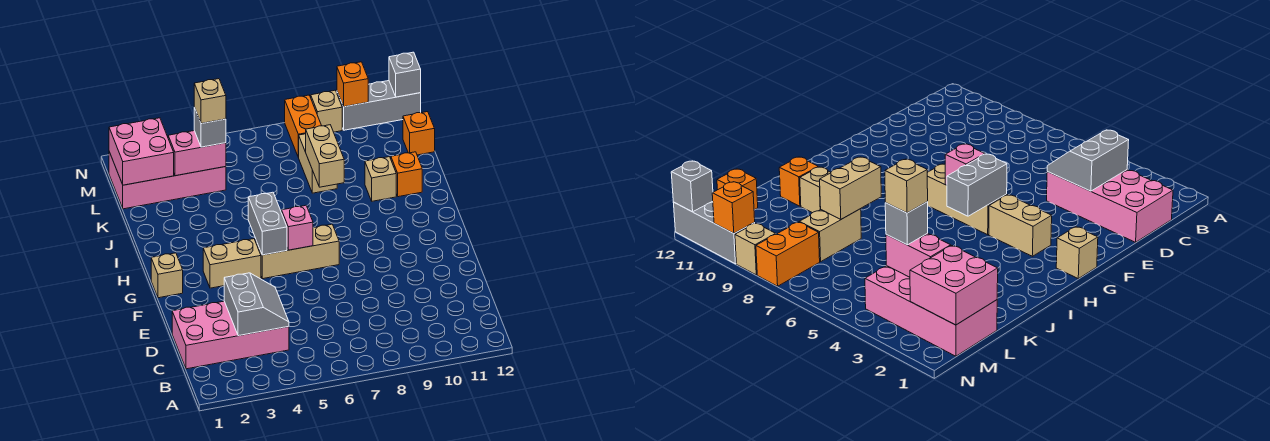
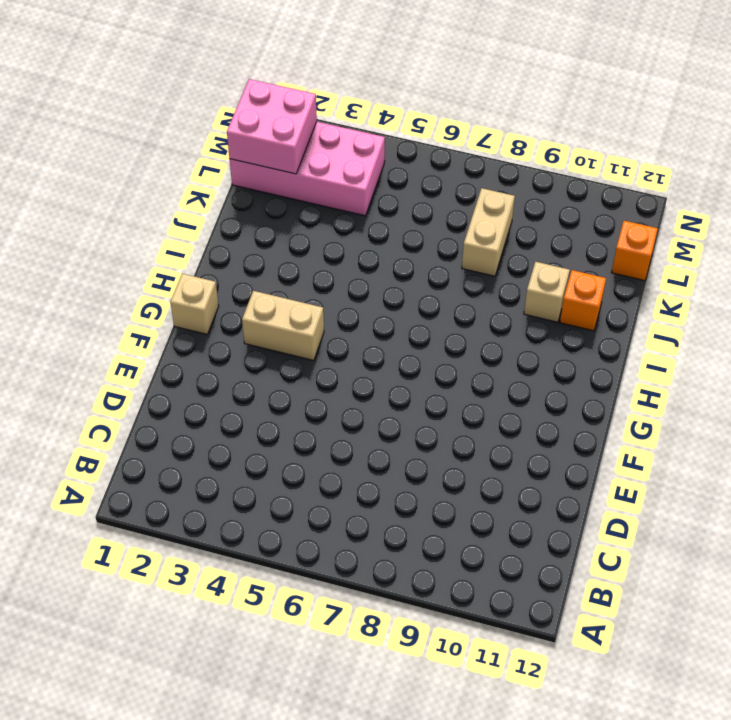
none -> pink 2x4 brick [172,301,289,369]
none -> tan 1x3 brick [256,224,339,279]
none -> orange 1x2 brick [285,95,322,157]

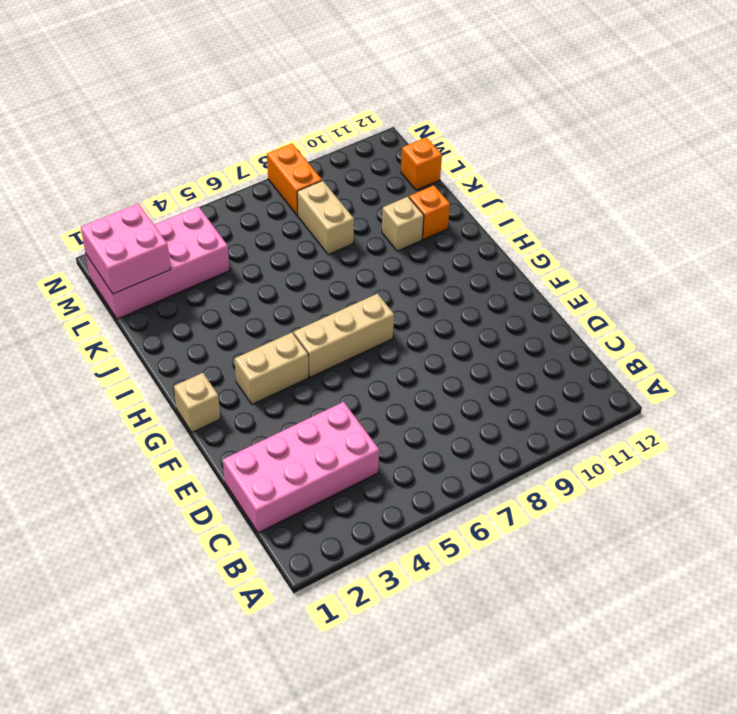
none -> tan 1x1 brick [311,90,342,132]
none -> grey 1x3 brick [337,81,421,130]
none -> grey 2x2 slope [224,273,289,336]

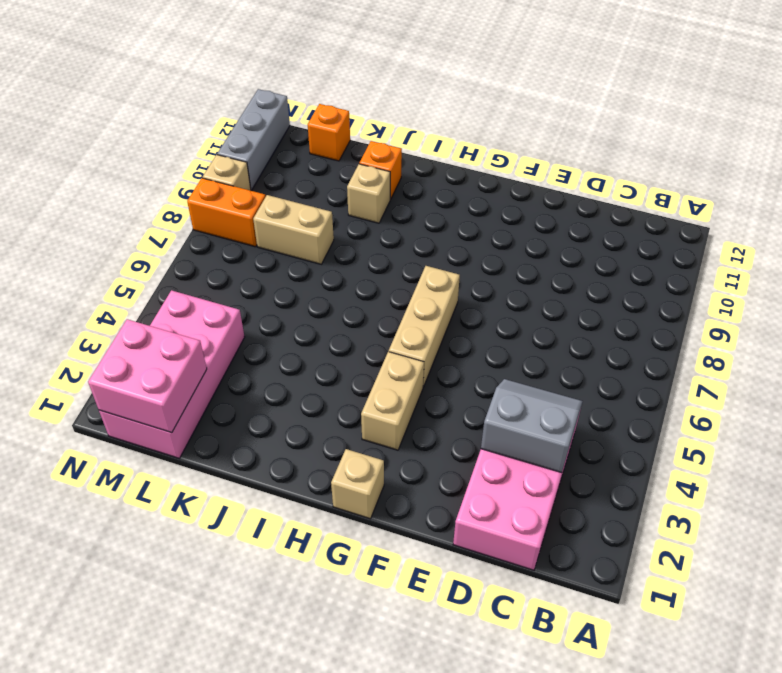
none -> grey 1x2 brick [248,192,287,255]
none -> pink 1x1 brick [282,205,313,250]
none -> tan 1x2 brick [306,125,344,187]

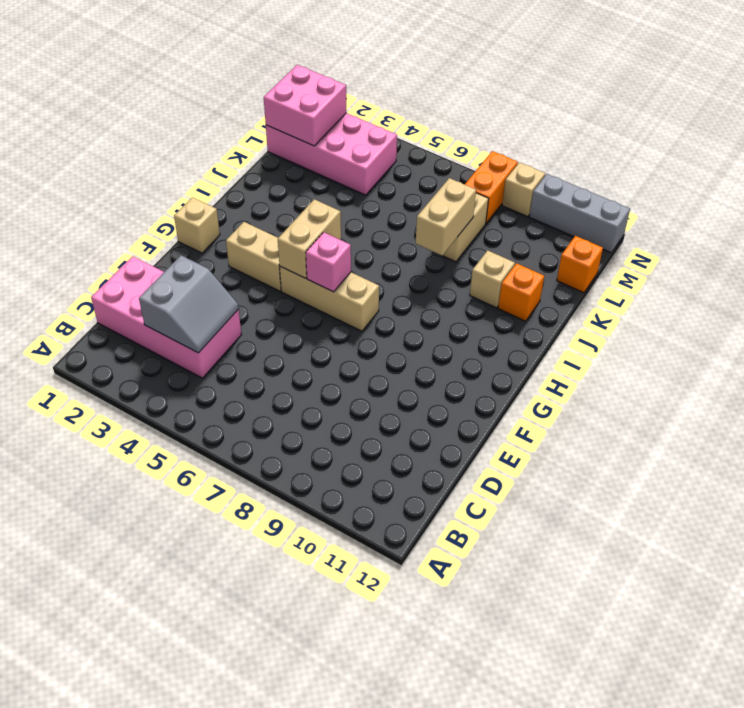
tan 1x2 brick [278,199,341,278] -> grey 1x2 brick [248,192,287,255]
none -> pink 1x2 brick [168,131,226,176]
none -> orange 1x1 brick [337,62,368,107]
none -> grey 1x1 brick [389,52,421,97]

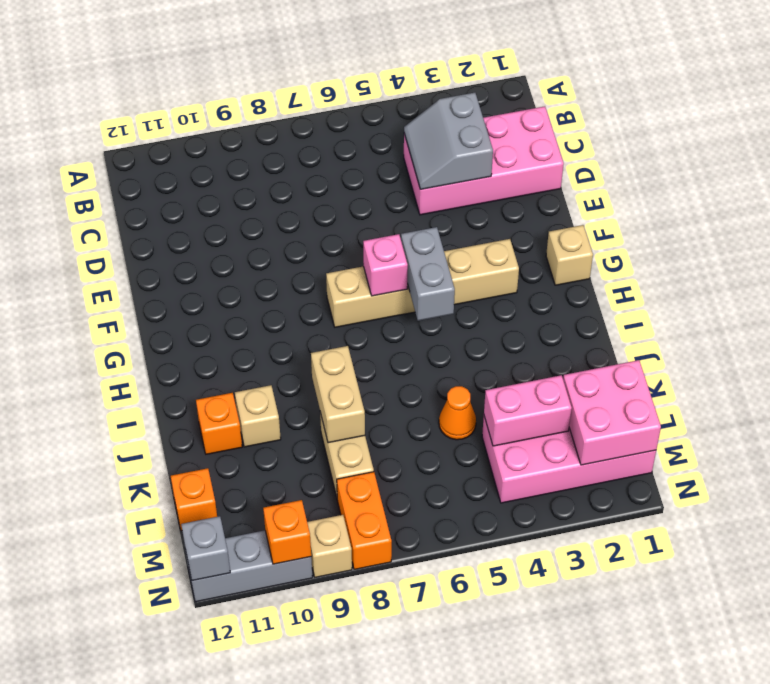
orange 1x1 cone [439,386,476,440] -> none
none -> grey 1x1 brick [194,107,226,147]
none -> tan 1x1 brick [194,79,226,123]

